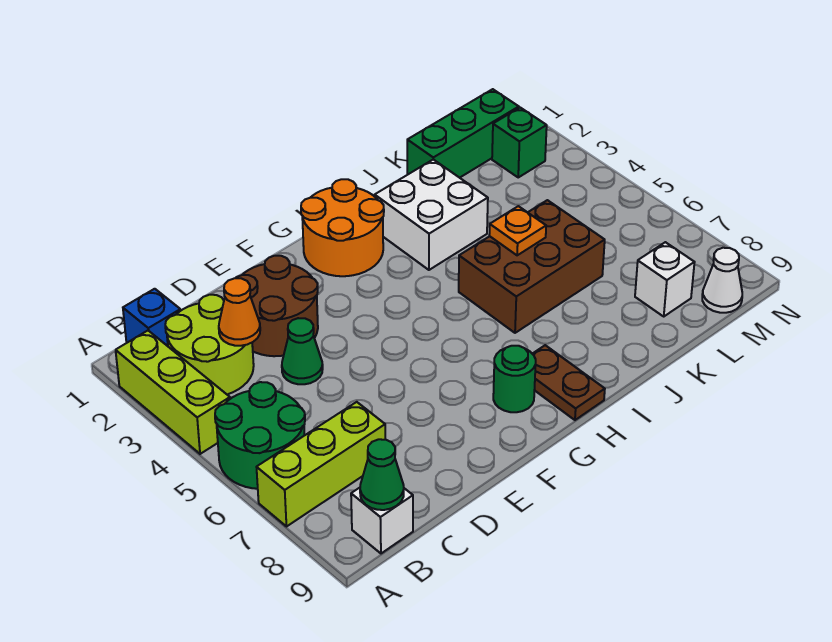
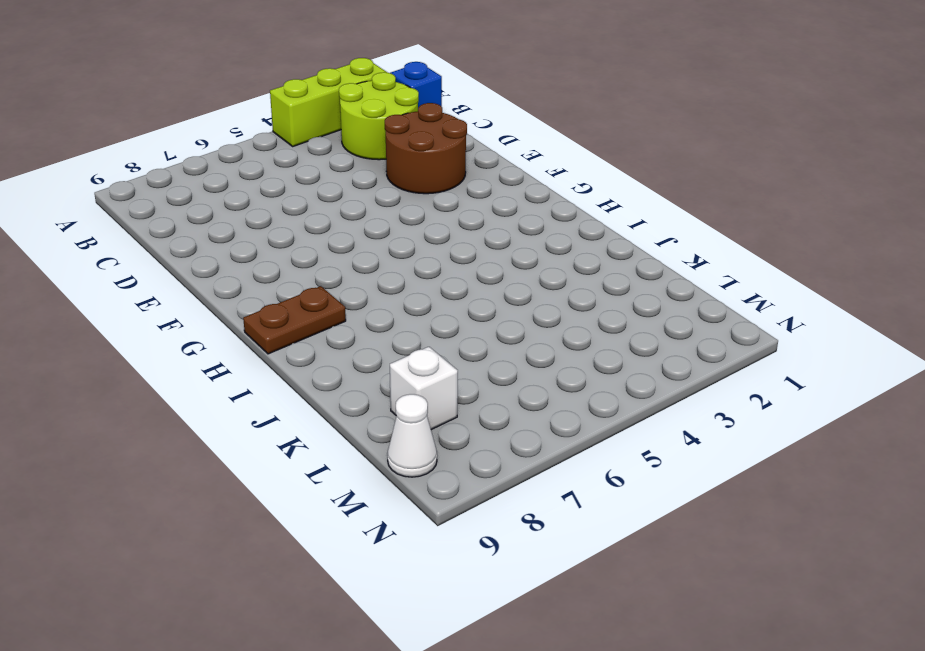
none -> green 2x2 round brick [215,382,305,489]
none -> lime 1x3 brick [257,402,385,526]
none -> white 1x1 brick [351,488,413,553]

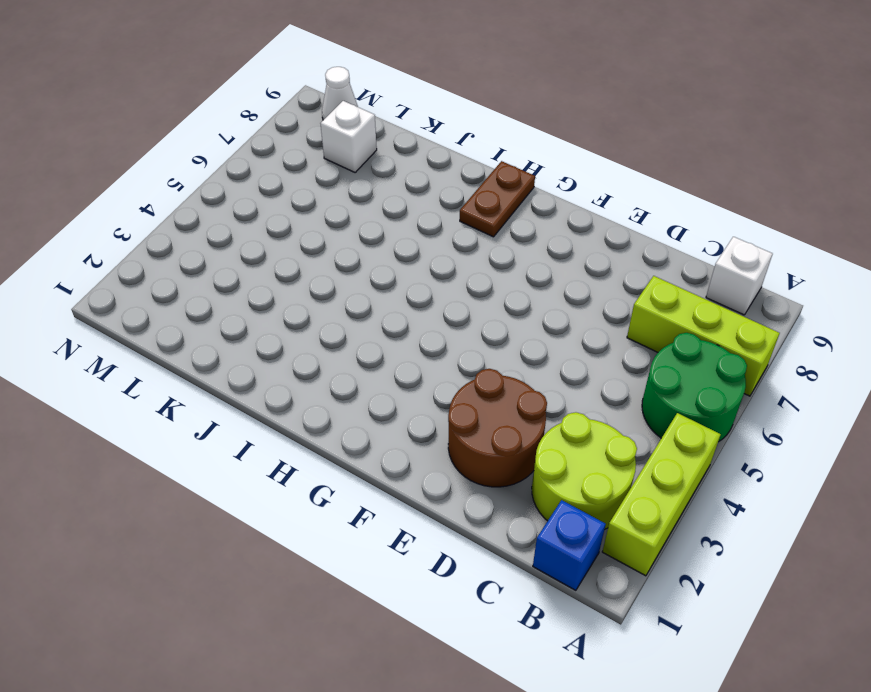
none -> green 1x1 cone [282,318,323,384]
none -> orange 2x2 round brick [301,179,384,276]
none -> green 1x1 round brick [493,346,536,412]

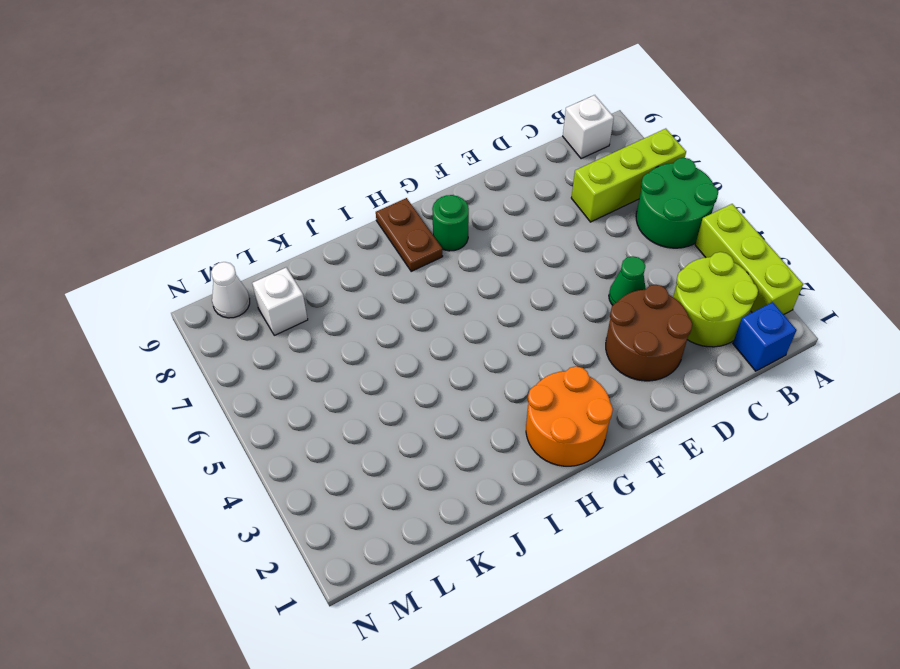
none -> white 2x2 brick [375,160,488,270]
none -> brown 2x3 brick [459,200,605,333]
none -> green 1x3 brick [407,89,519,178]

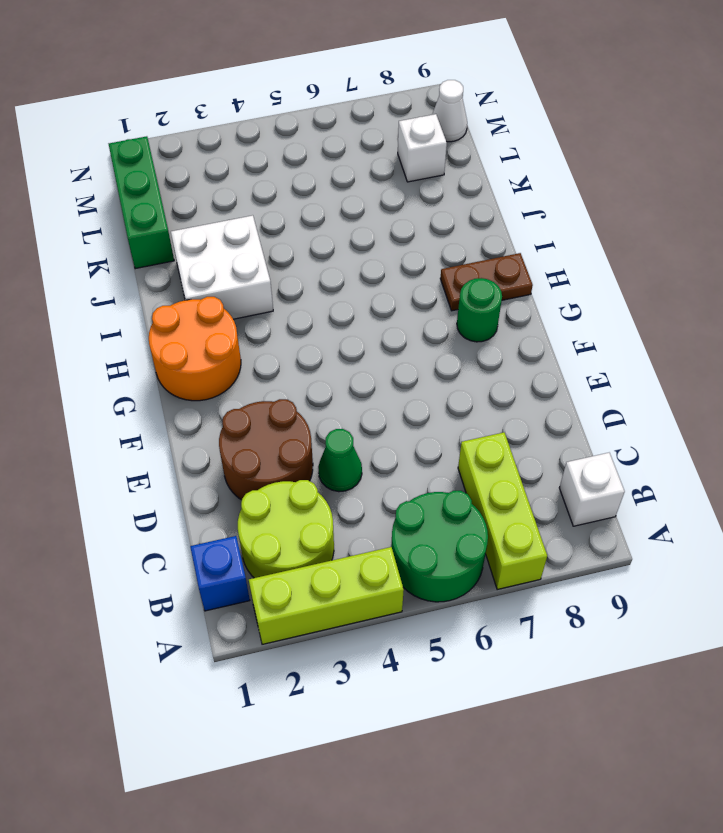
none -> brown 2x3 brick [459,200,605,333]
none -> green 1x1 brick [492,108,547,177]
none -> green 1x1 cone [360,439,404,510]

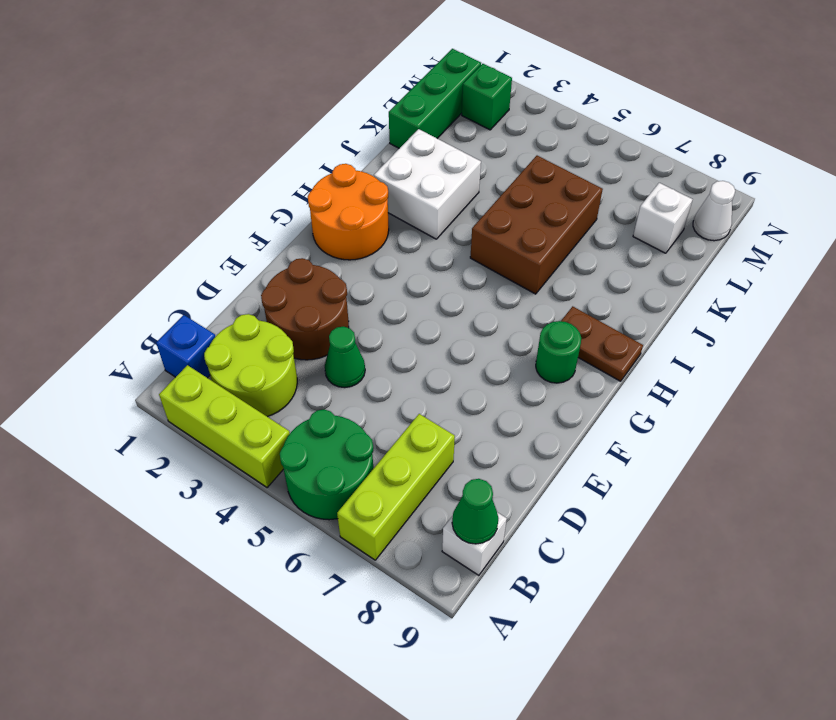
none -> orange 1x1 cone [219,278,260,346]
none -> orange 1x1 plate [489,206,546,255]

